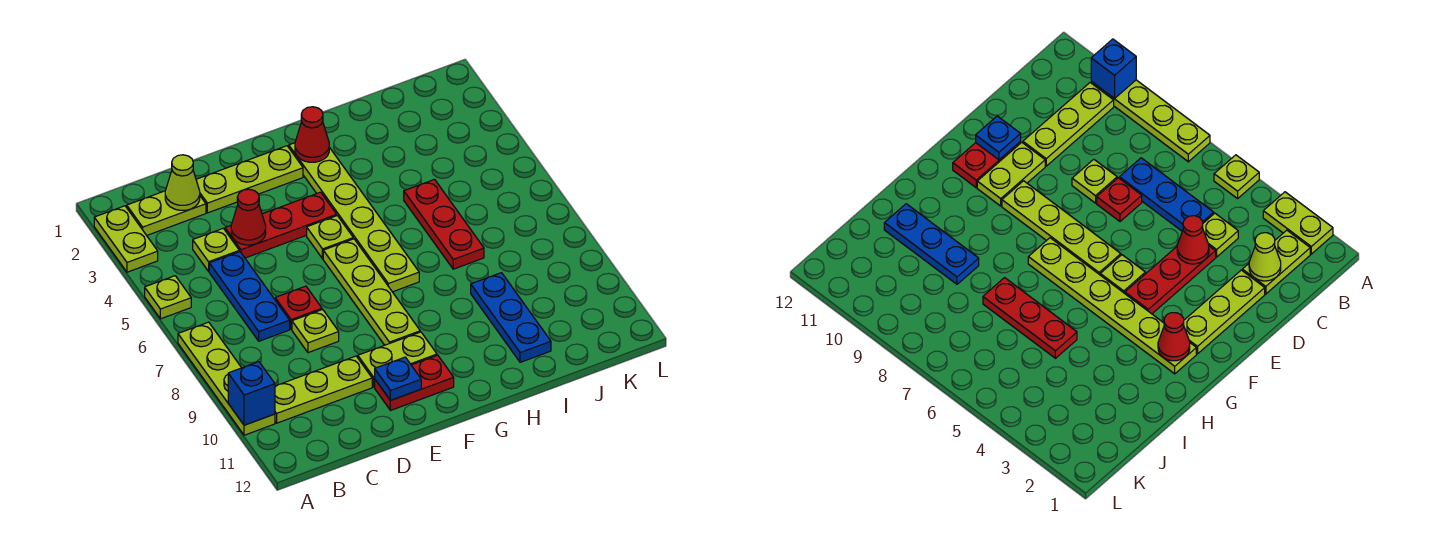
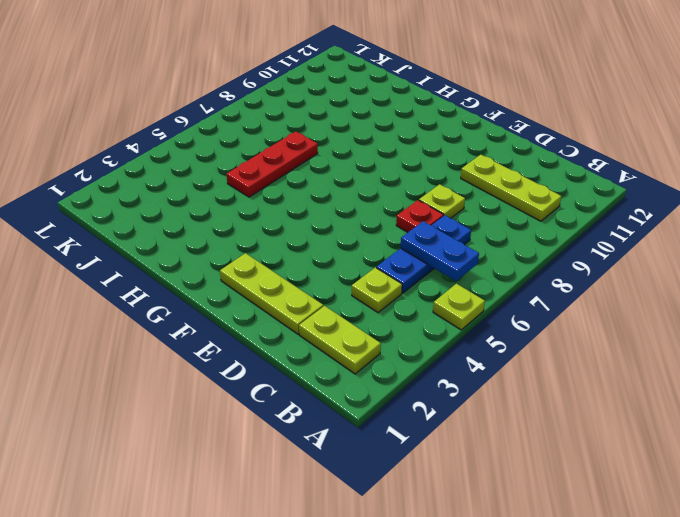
blue 1x2 plate [401,221,479,281] -> none
none -> lime 1x2 plate [94,206,158,272]
none -> lime 1x4 plate [178,322,275,435]
none -> red 1x3 plate [225,192,337,258]

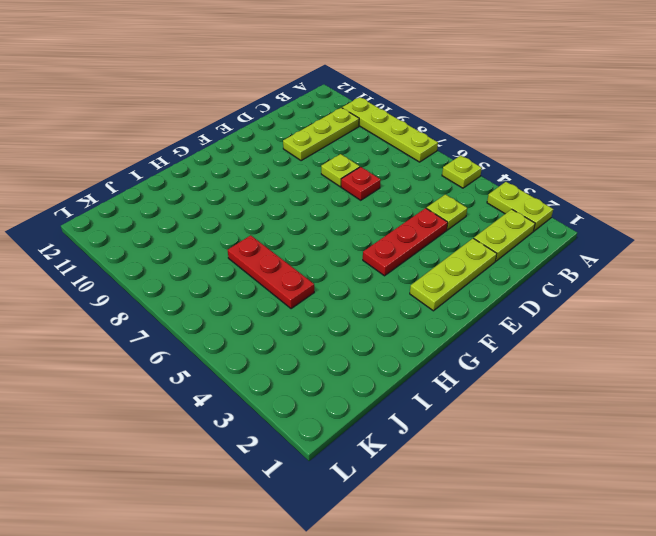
none -> blue 1x3 plate [209,252,290,341]
none -> lime 1x2 plate [358,332,437,387]
none -> red 1x2 plate [375,355,454,411]

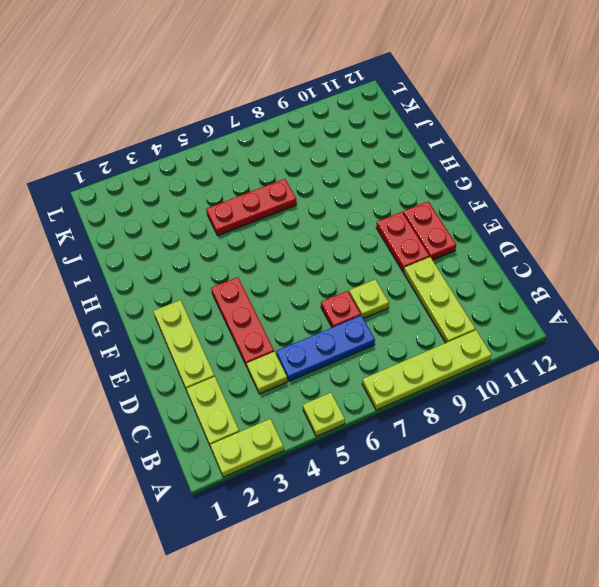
red 1x2 plate [376,212,430,272] -> lime 1x2 plate [358,332,437,387]
none -> lime 1x1 plate [307,216,353,259]
none -> lime 1x4 plate [323,239,420,345]
none -> lime 1x6 plate [289,143,419,292]

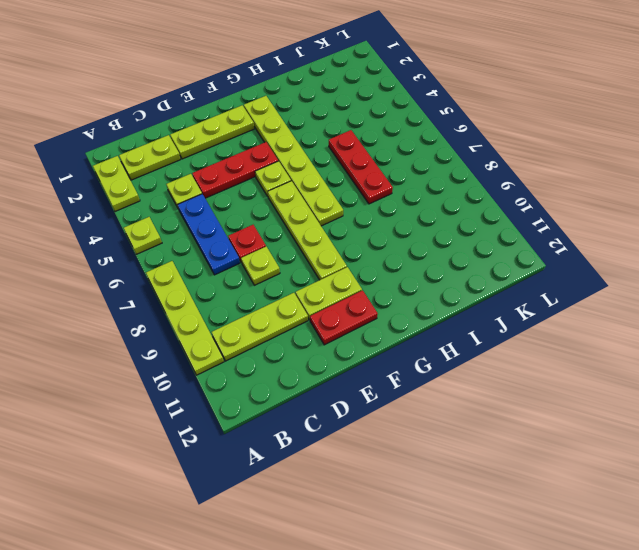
none -> blue 1x3 plate [471,273,551,362]
none -> blue 1x1 brick [228,362,275,425]
none -> lime 1x1 cone [165,155,200,210]

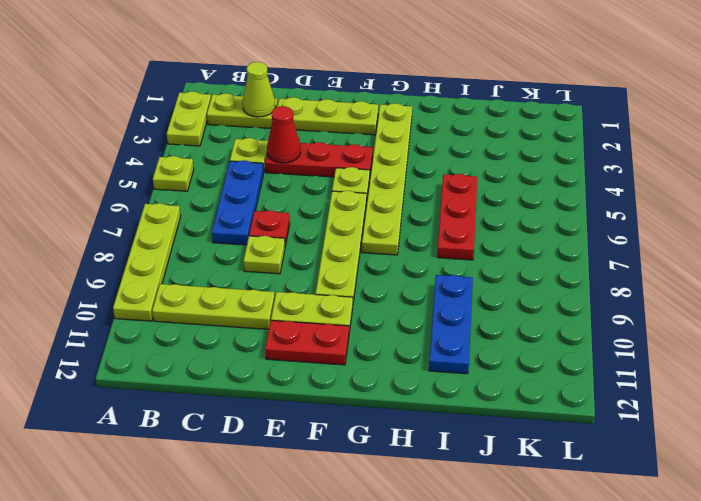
none -> blue 1x1 brick [228,362,275,425]
none -> blue 1x1 plate [375,357,421,400]
none -> red 1x1 cone [295,107,329,162]

